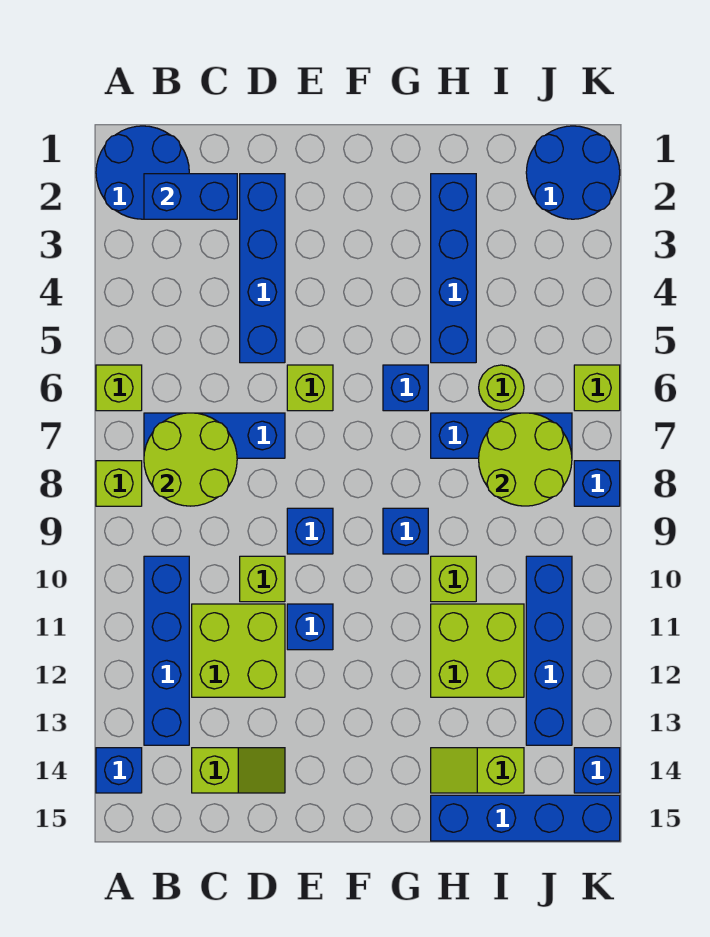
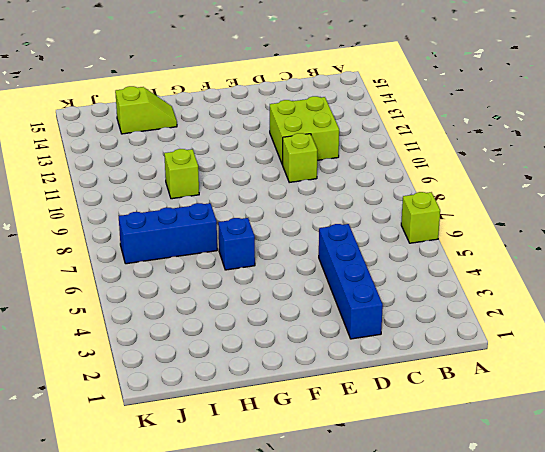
none -> blue 2x2 round brick [96,126,189,219]
none -> lime 1x1 brick [96,461,142,506]
none -> blue 1x1 brick [96,748,142,793]
none -> blue 1x3 brick [144,413,285,458]

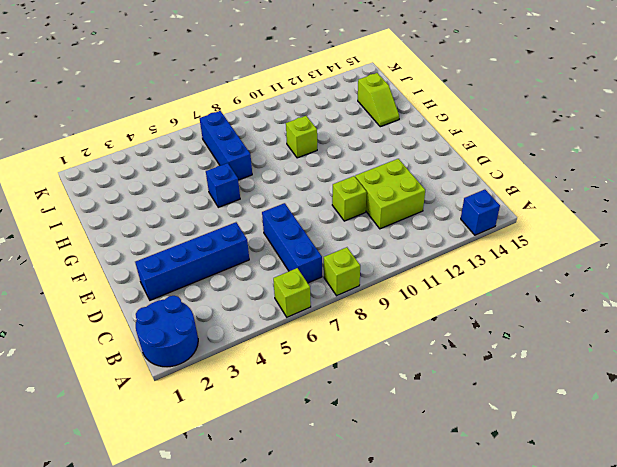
none -> blue 1x4 brick [144,556,189,745]
none -> lime 1x2 slope [192,748,285,793]
none -> lime 1x1 brick [287,365,333,411]
none -> blue 1x1 brick [287,508,333,554]

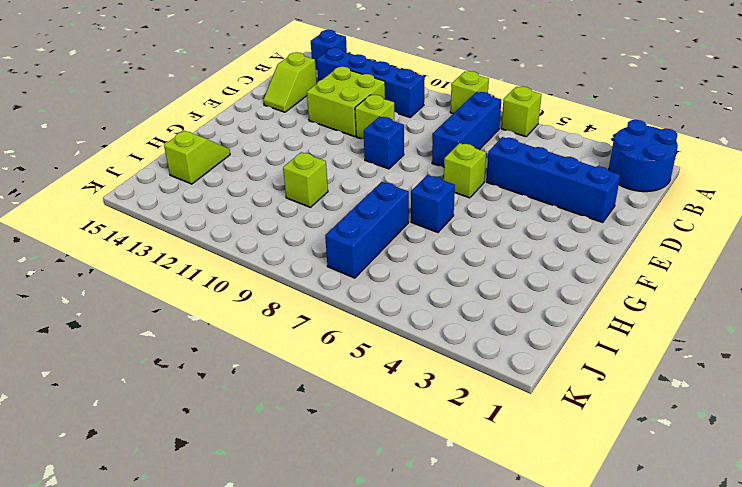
none -> blue 1x1 brick [287,604,333,650]
none -> blue 1x1 brick [383,508,428,554]
none -> blue 1x4 brick [431,174,476,363]
none -> lime 2x2 brick [431,604,524,697]

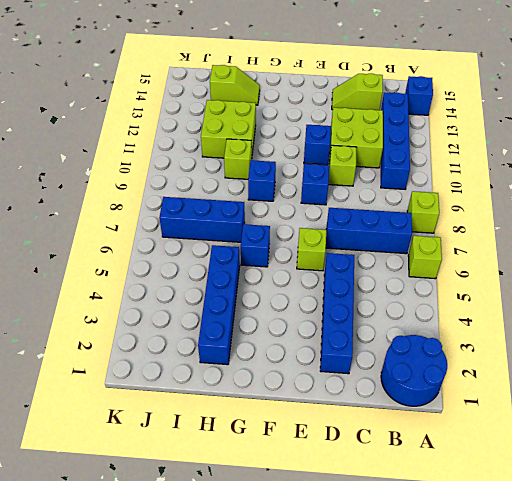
none -> blue 1x4 brick [431,795,620,841]
none -> lime 1x1 round brick [479,365,524,411]
none -> blue 2x2 round brick [526,126,620,219]
none -> blue 1x4 brick [526,556,572,745]

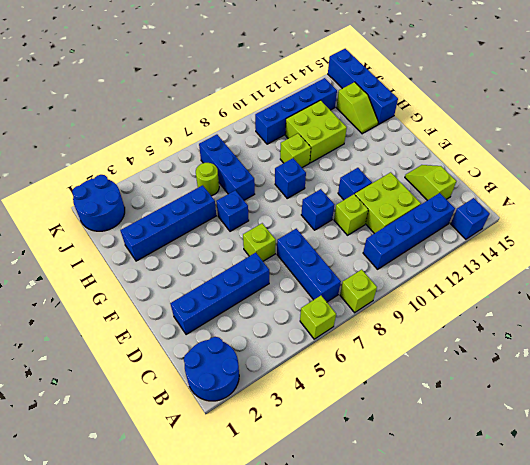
none -> lime 1x1 brick [574,365,620,411]
none -> blue 1x1 brick [574,461,620,506]
none -> blue 1x1 brick [574,748,620,793]
none -> blue 1x2 brick [144,174,237,219]

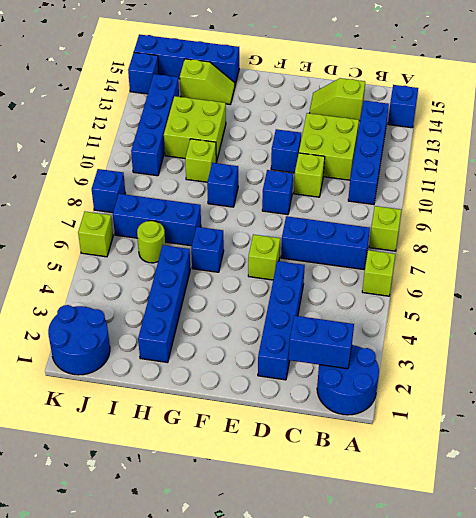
none -> lime 2x2 round brick [144,413,237,506]
none -> lime 2x2 round brick [479,413,572,506]

